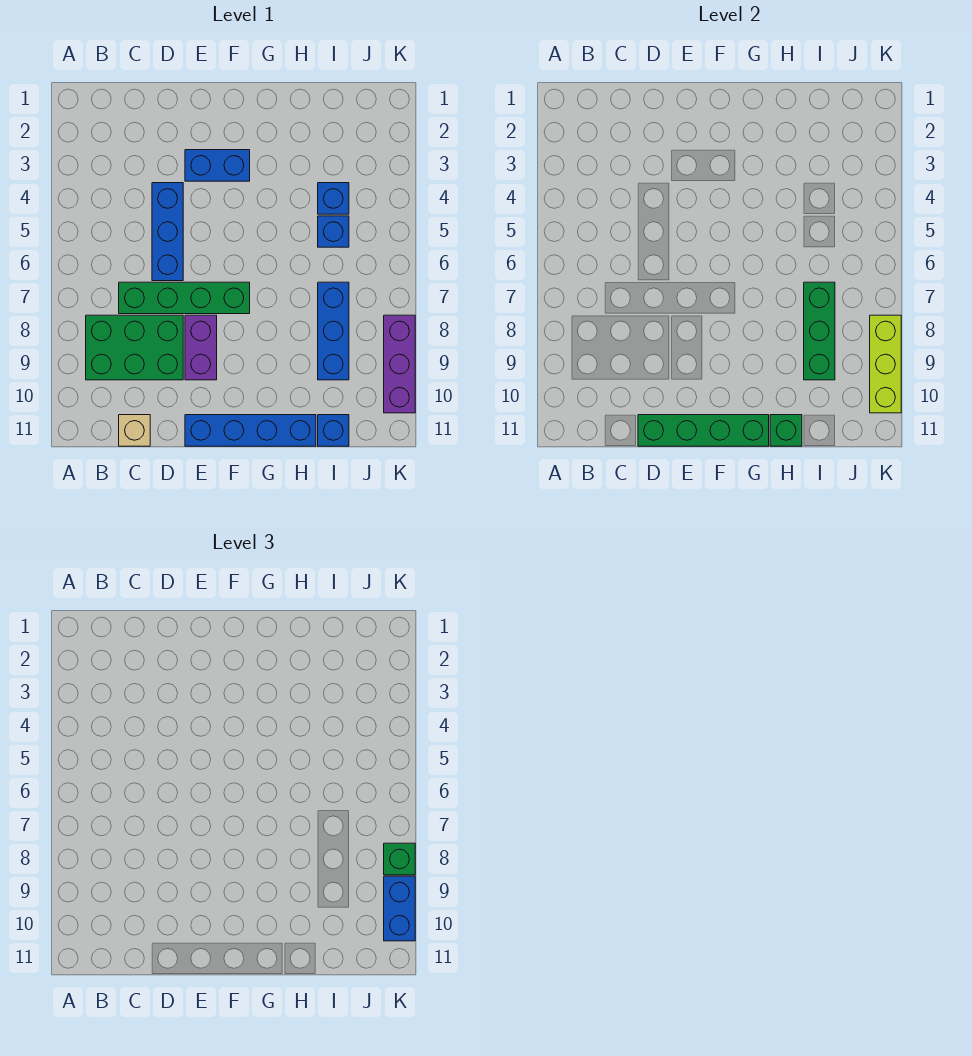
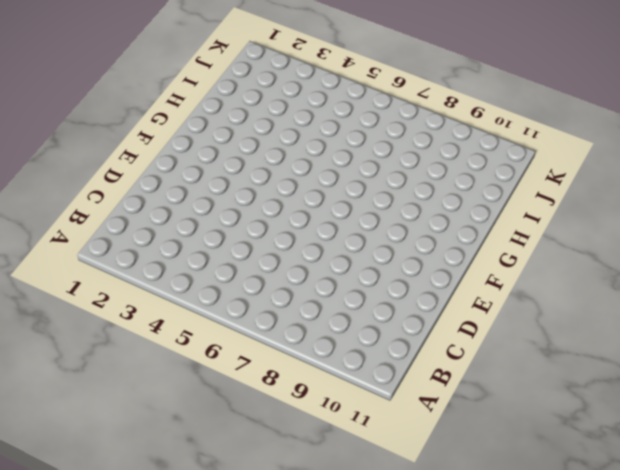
none -> green 2x3 brick [86,315,183,380]
none -> green 1x4 brick [119,282,250,314]
none -> tan 1x1 brick [119,415,150,446]

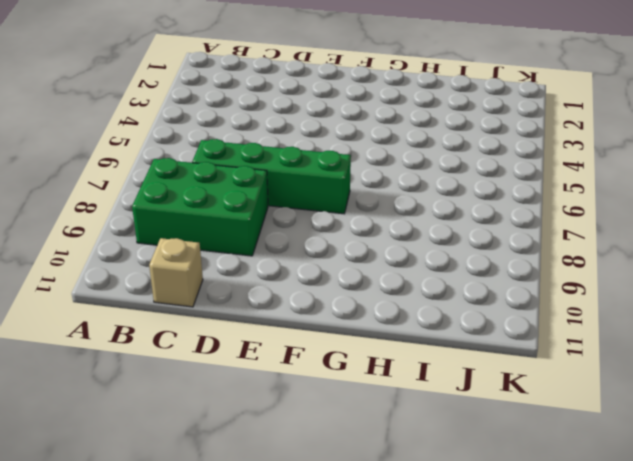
none -> blue 1x3 brick [152,183,183,281]
none -> blue 1x2 brick [185,150,250,181]
none -> purple 1x2 brick [185,315,217,380]

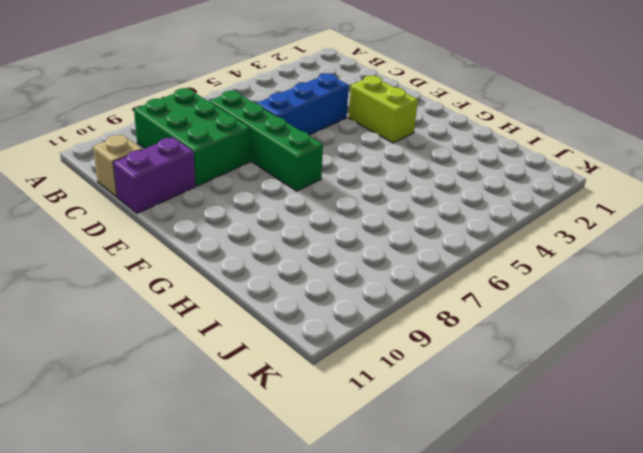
purple 1x2 brick [113,137,195,213] -> purple 1x2 brick moved to [185,315,217,380]
lime 1x2 brick [349,76,418,143] -> blue 1x2 brick [185,150,250,181]
none -> blue 1x4 brick [185,415,316,446]
none -> blue 1x1 brick [318,183,349,214]
none -> blue 1x1 brick [318,216,349,247]

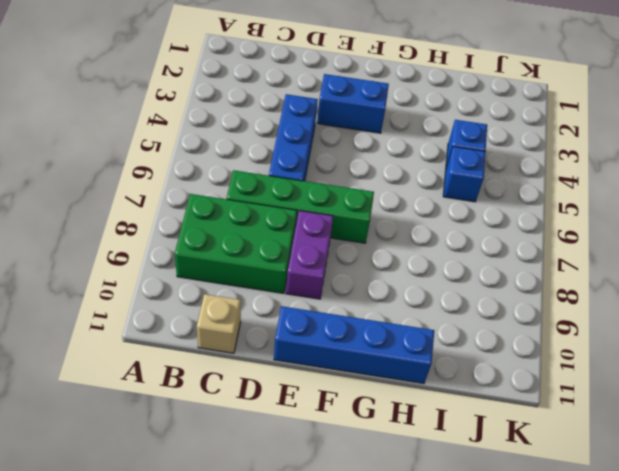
none -> blue 1x3 brick [318,282,349,380]
none -> blue 1x1 brick [318,415,349,446]
none -> purple 1x3 brick [384,315,415,413]

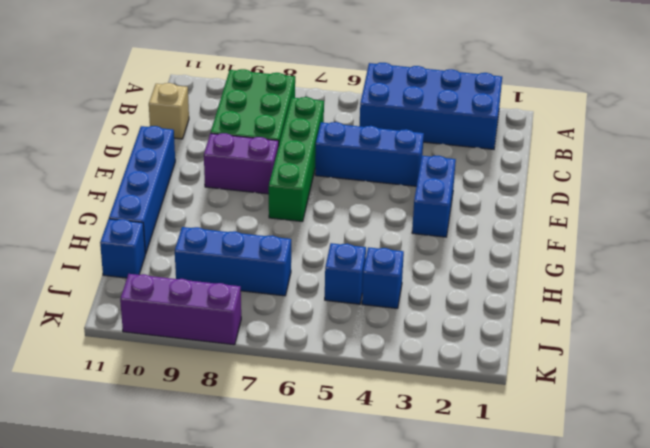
blue 2x4 brick [360,63,502,149] -> none
none -> green 1x4 brick [638,415,769,446]
none -> green 1x1 brick [770,415,802,446]
none -> green 1x3 brick [804,282,835,380]

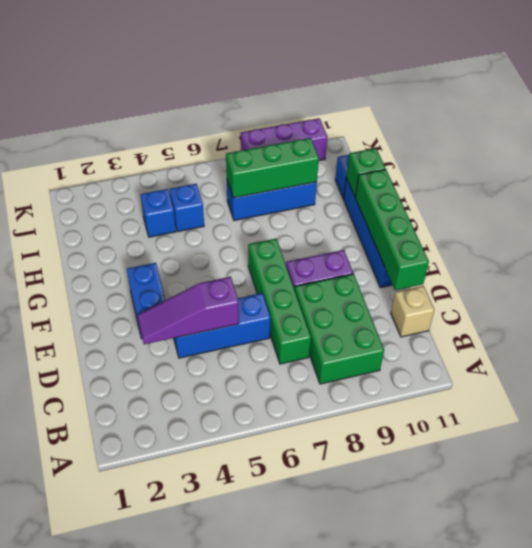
purple 1x3 slope [137,277,239,344] -> none
none -> lime 1x3 brick [870,315,901,413]
none -> green 1x1 brick [384,843,415,875]
none -> blue 1x2 brick [384,876,415,941]

